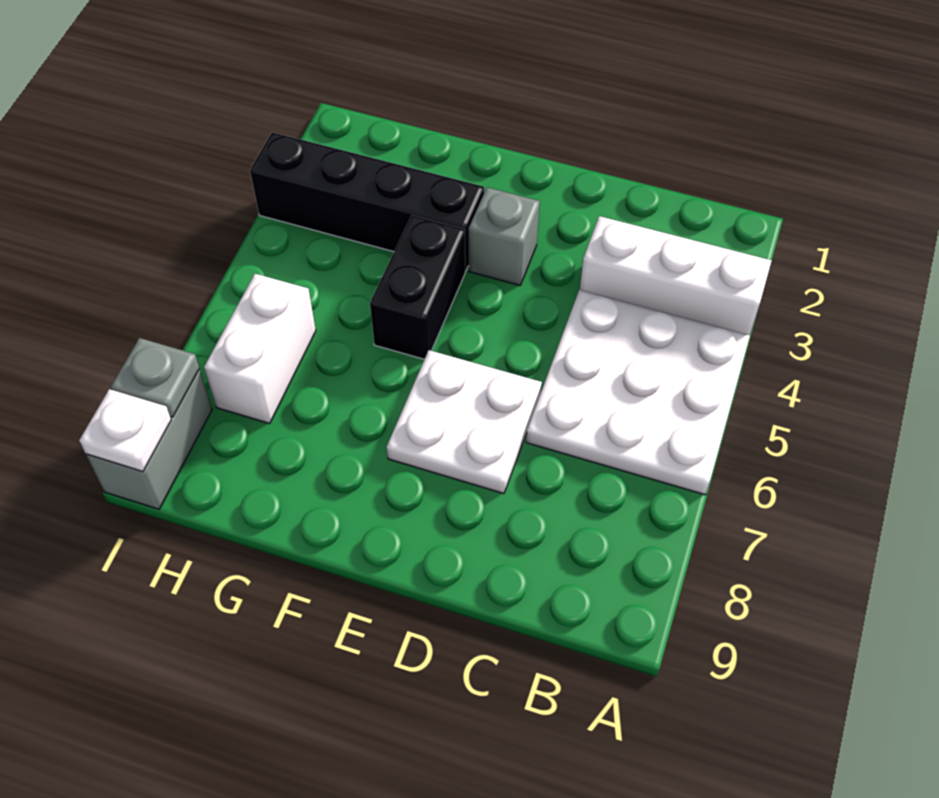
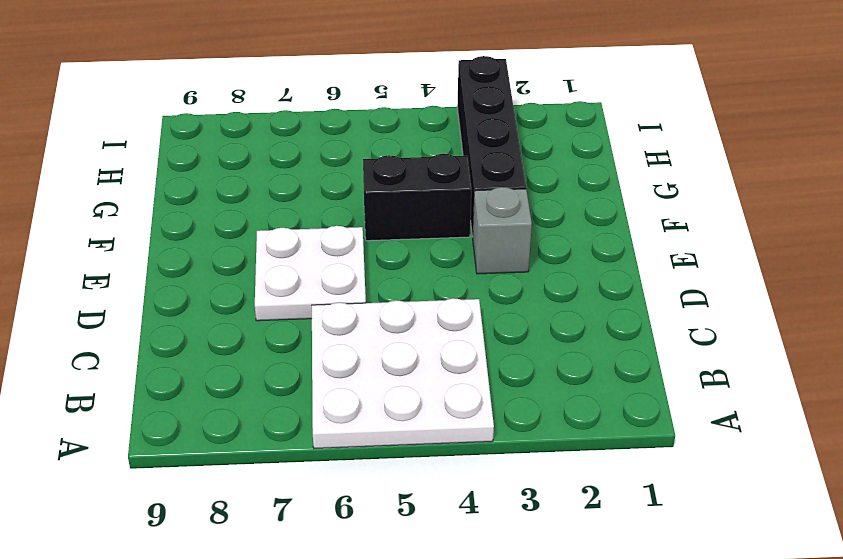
none -> white 1x3 brick [580,216,772,335]
none -> white 1x2 brick [204,274,316,424]

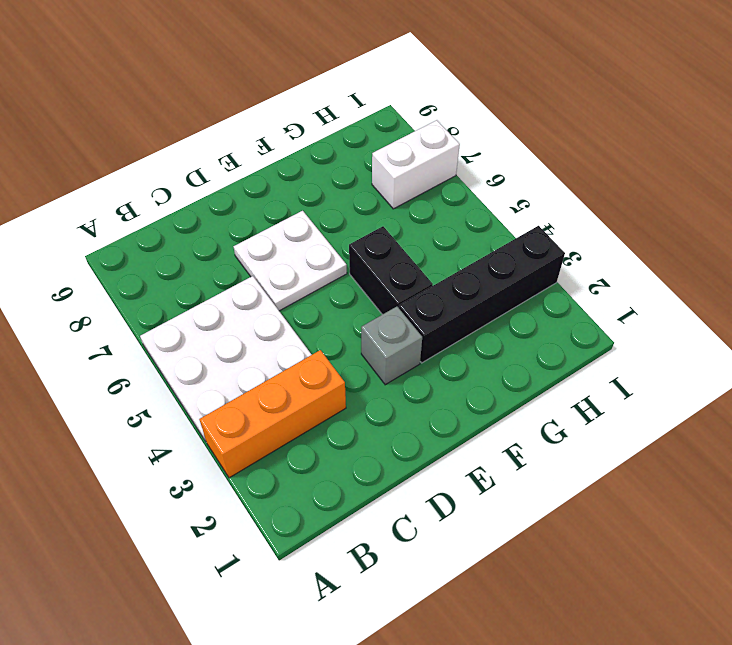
orange 1x3 brick [199,350,346,478] -> white 1x3 brick [580,216,772,335]
white 1x2 brick [372,120,460,209] -> white 1x2 brick turned to [204,274,316,424]
none -> grey 1x2 brick [86,369,212,509]
none -> grey 1x1 plate [111,338,199,417]

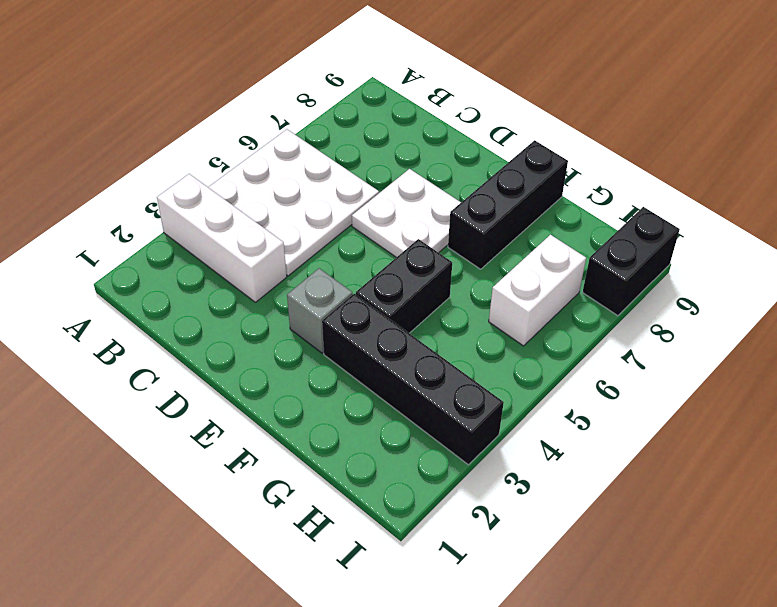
black 1x3 brick [448,140,568,269] -> none
black 1x2 brick [583,207,680,316] -> grey 1x2 brick [86,369,212,509]
none -> grey 1x1 plate [111,338,199,417]
none -> white 1x1 plate [79,389,171,472]

